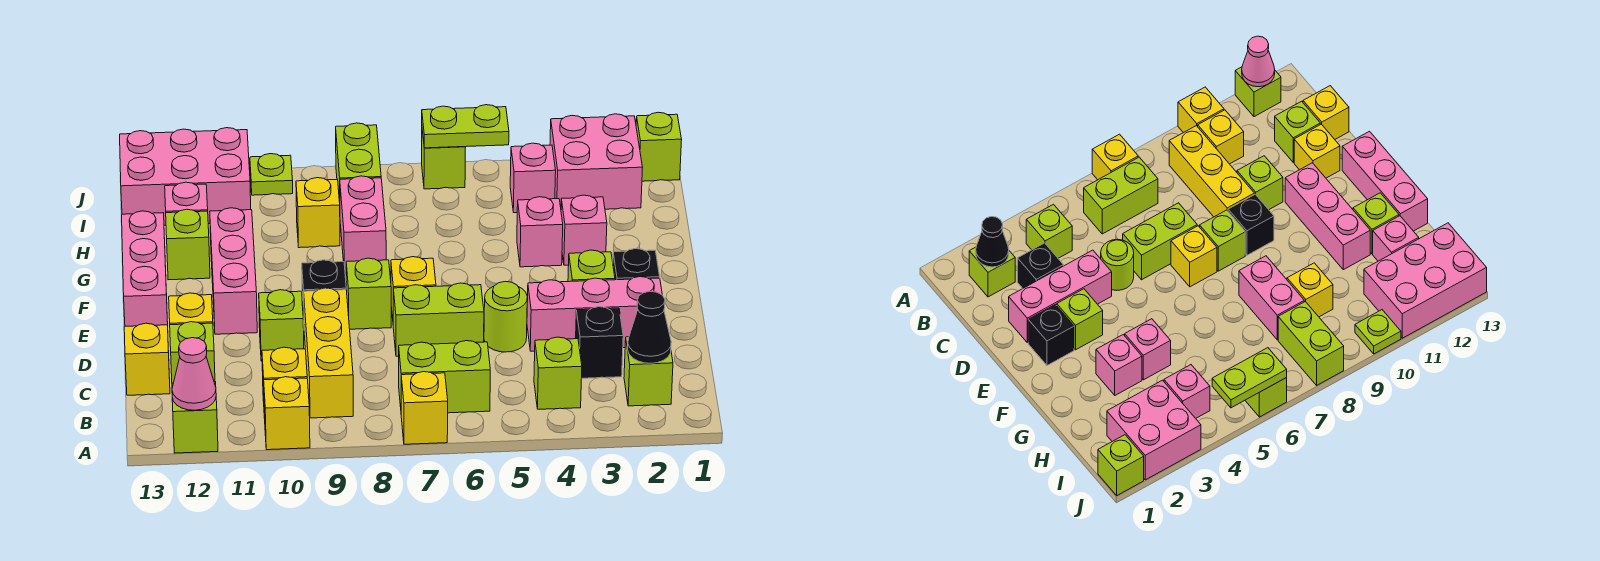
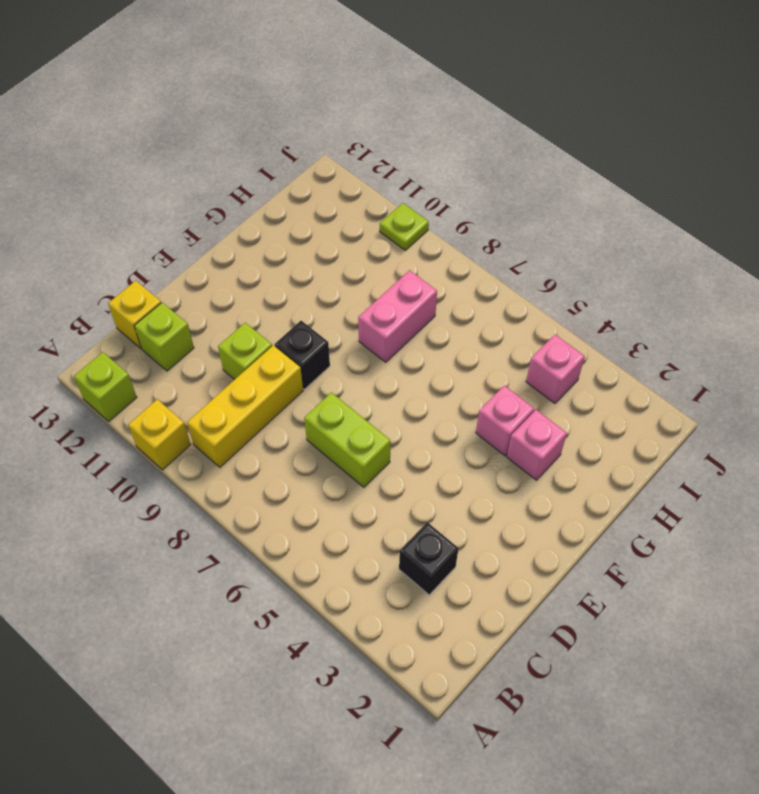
none -> yellow 1x1 brick [401,372,448,444]
none -> lime 1x1 brick [624,337,673,406]
none -> lime 1x1 brick [534,337,582,409]
none -> lime 1x2 brick [399,341,490,413]

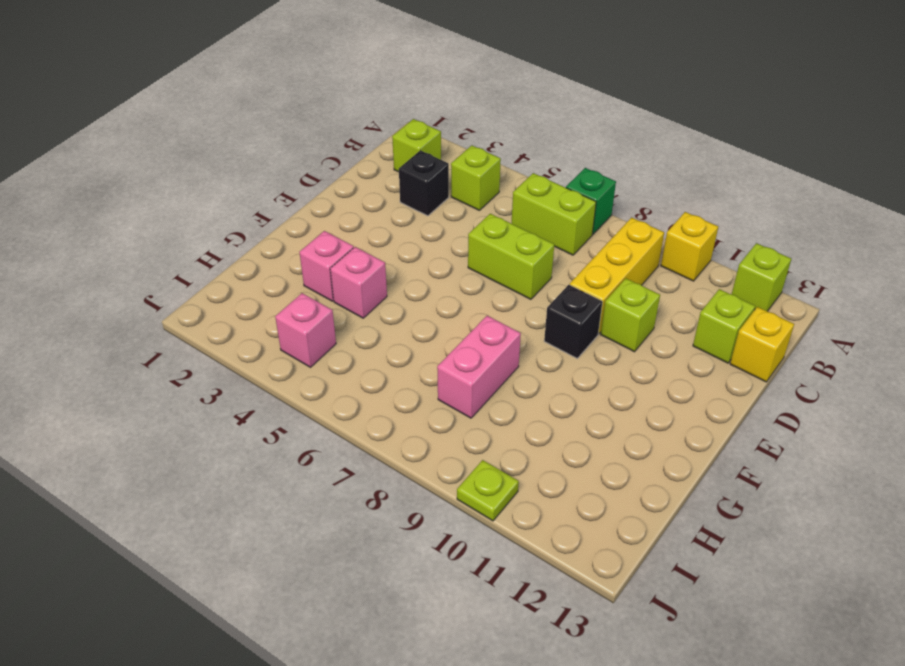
green 1x1 brick [566,168,616,234] -> yellow 1x1 brick [401,372,448,444]
none -> yellow 1x1 brick [262,347,307,418]
none -> pink 1x3 brick [527,277,662,351]
none -> lime 1x1 round brick [484,282,527,352]
none -> yellow 1x1 brick [169,293,213,325]

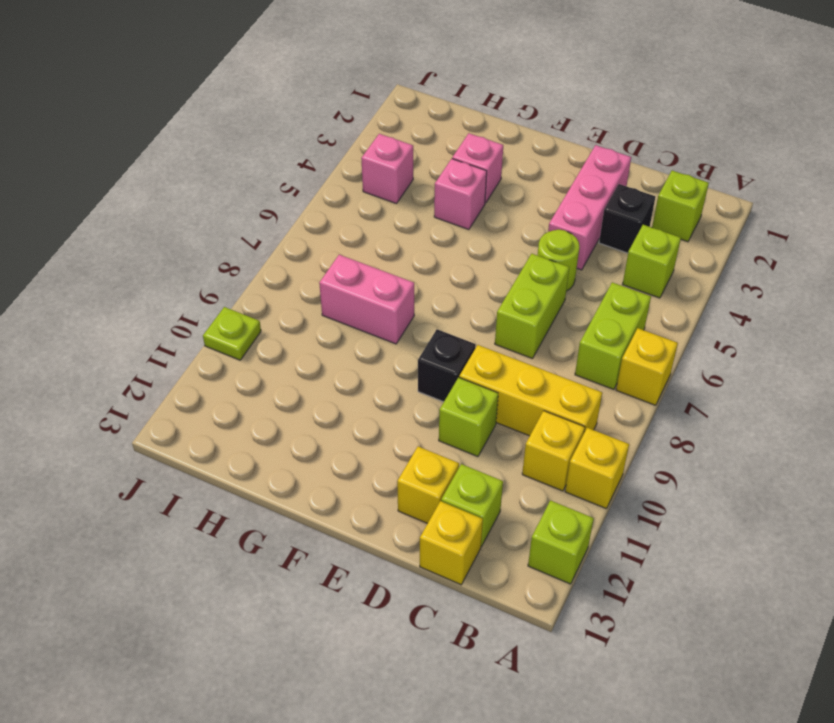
none -> black 1x1 brick [613,249,660,280]
none -> lime 1x1 brick [568,250,615,282]
none -> yellow 1x1 brick [391,257,436,318]
none -> lime 1x1 brick [346,258,391,329]

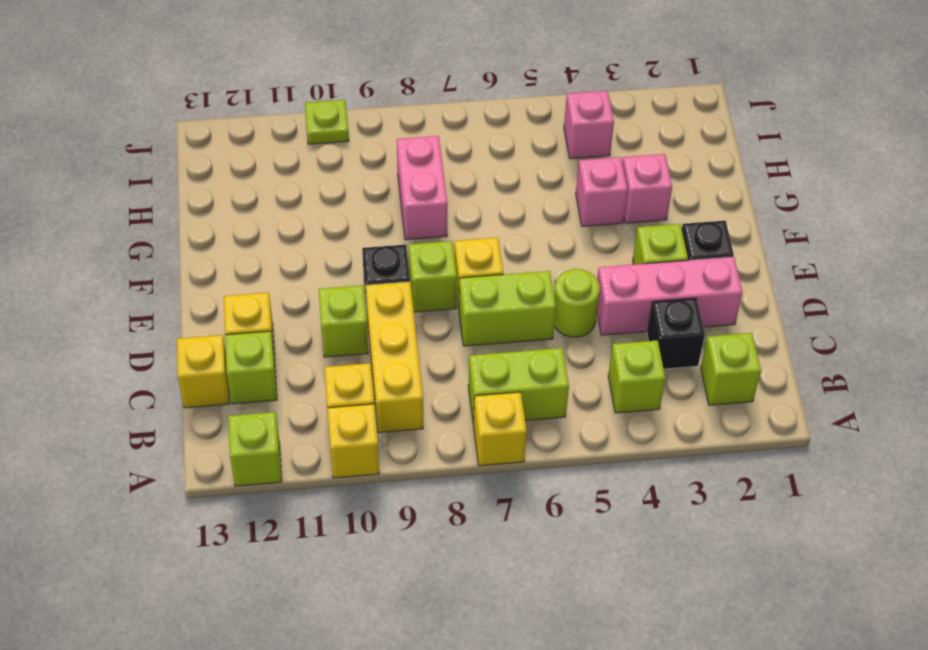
none -> pink 1x3 brick [210,208,257,334]
none -> pink 1x3 brick [122,211,168,326]
none -> lime 1x1 brick [166,209,210,280]
none -> yellow 1x1 brick [296,178,340,248]

